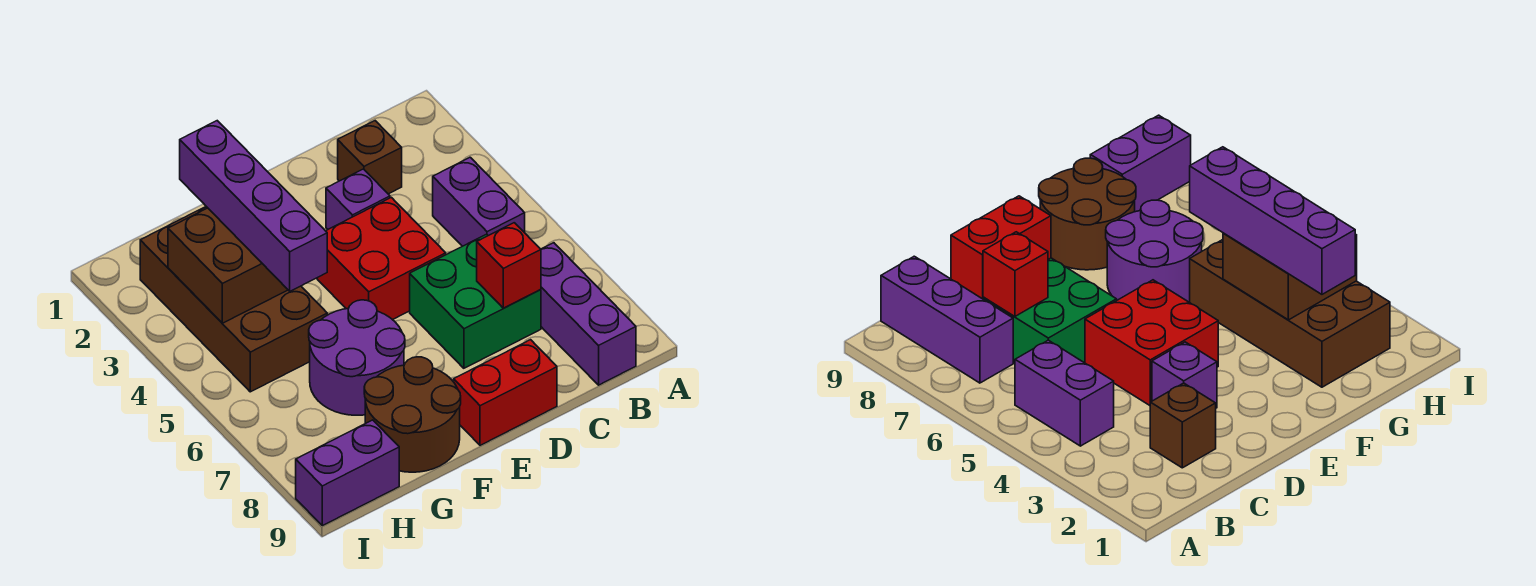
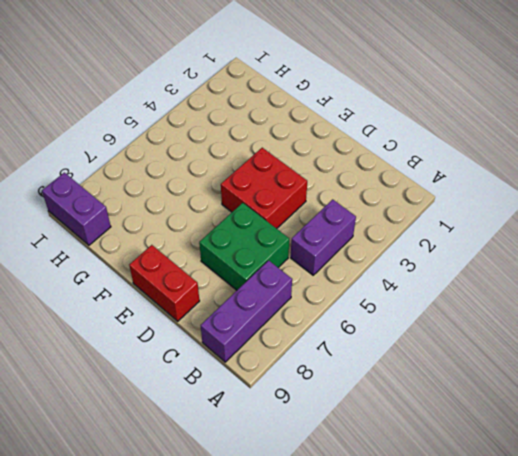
none -> brown 1x1 brick [338,121,402,194]
none -> purple 1x1 brick [326,169,390,229]
none -> purple 2x2 round brick [309,300,405,415]

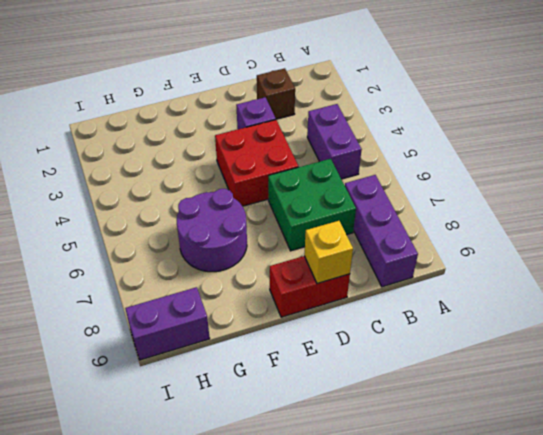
yellow 1x1 brick [304,221,353,283] -> none
none -> brown 2x2 round brick [364,357,461,472]
none -> brown 2x4 brick [140,207,327,392]
none -> red 1x1 brick [477,223,541,308]

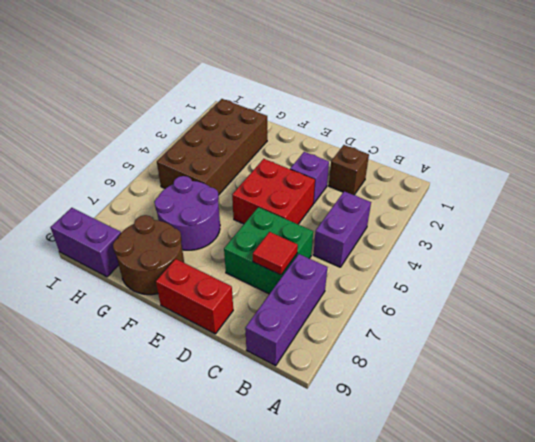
red 1x1 tile [253,232,298,275] -> red 1x1 brick [477,223,541,308]
none -> brown 2x2 brick [168,208,288,323]
none -> purple 1x4 brick [180,121,327,291]

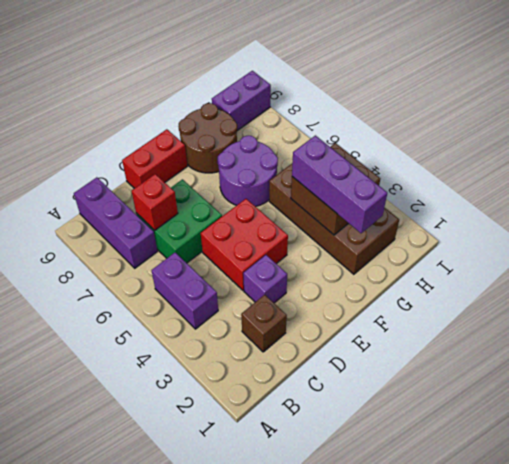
purple 1x3 brick [292,136,387,233] -> purple 1x4 brick [180,121,327,291]

